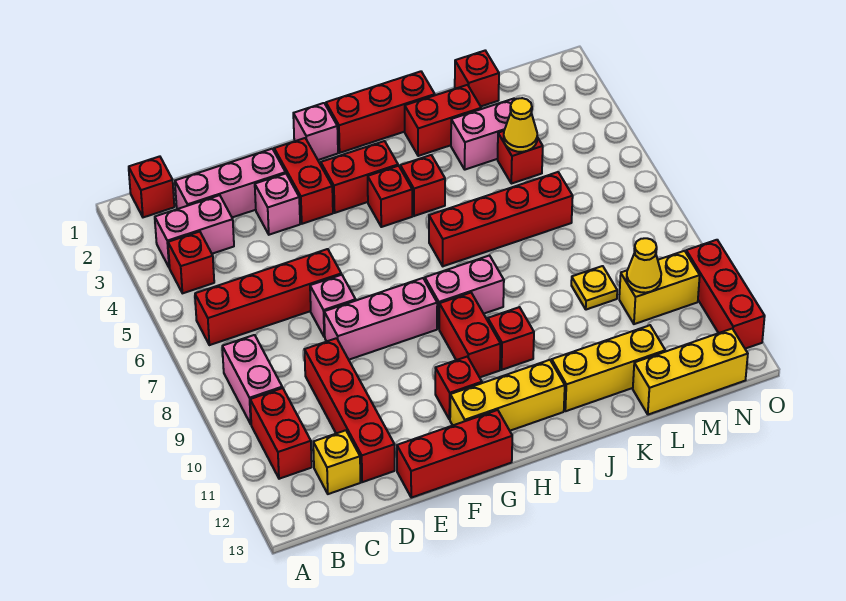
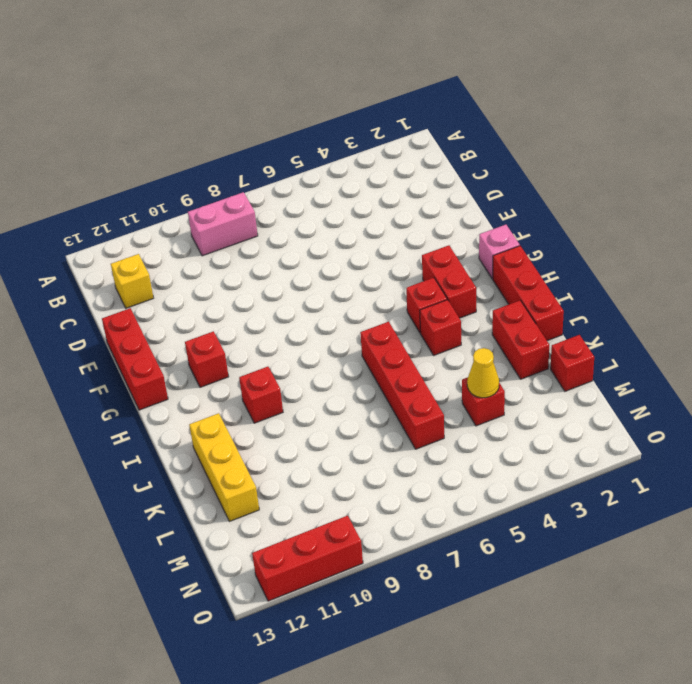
none -> red 1x1 brick [129,156,174,217]
none -> pink 1x2 brick [155,195,234,268]
none -> red 1x1 brick [168,232,214,293]
none -> red 1x4 brick [195,249,341,345]

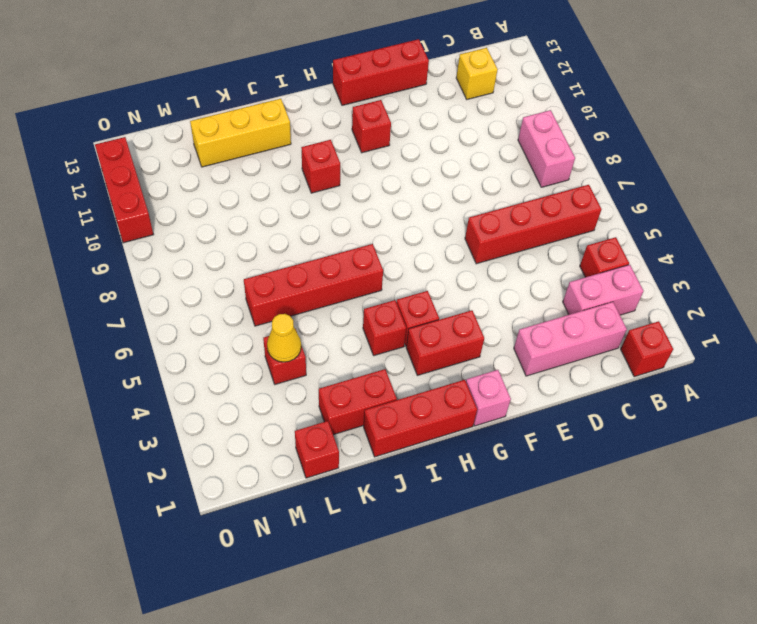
none -> red 1x2 brick [250,388,312,479]
none -> red 1x4 brick [304,338,395,482]
none -> pink 1x1 brick [255,174,300,235]
none -> pink 1x1 brick [310,275,356,337]

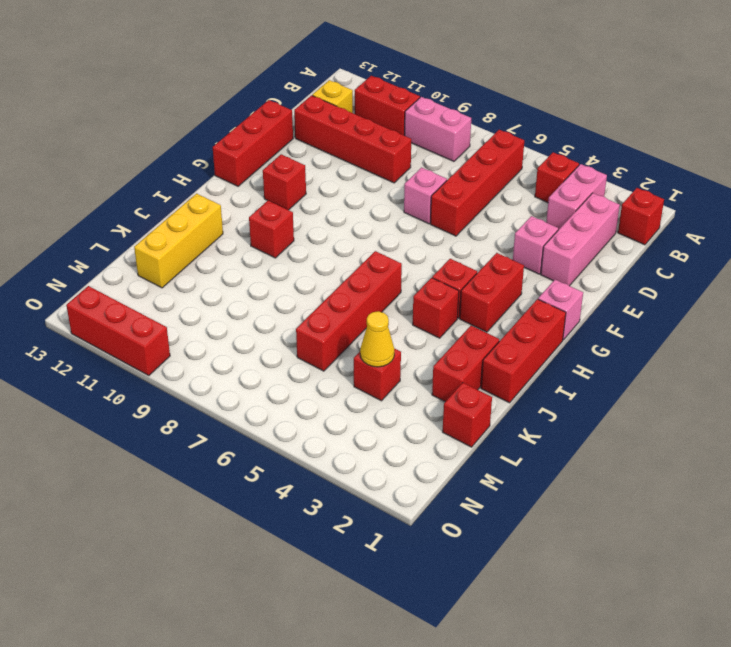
none -> pink 1x3 brick [324,278,437,360]
none -> red 1x2 brick [274,138,333,224]
none -> yellow 1x3 brick [450,360,565,431]
none -> pink 1x2 brick [425,255,504,329]

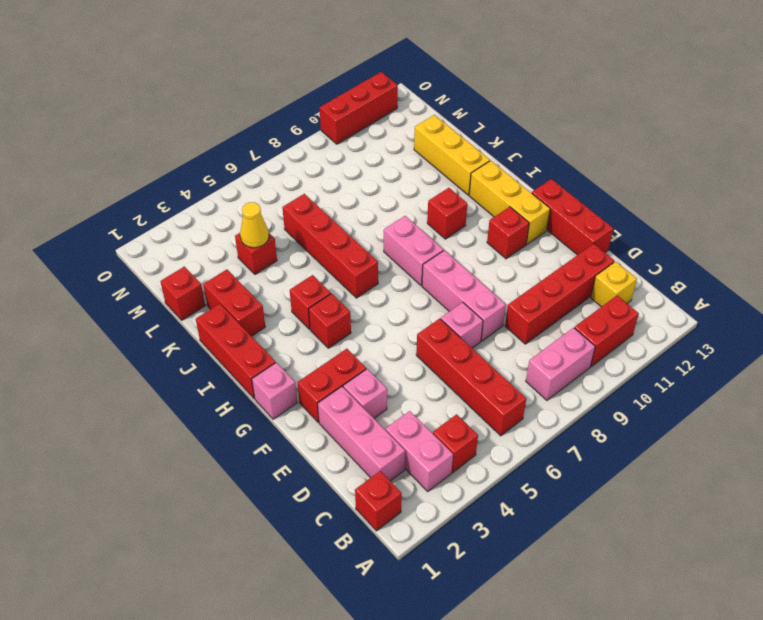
none -> red 1x2 brick [321,141,398,213]
none -> red 1x2 brick [439,293,501,377]
none -> pink 1x2 brick [451,99,515,170]
none -> yellow 1x1 plate [571,266,617,310]

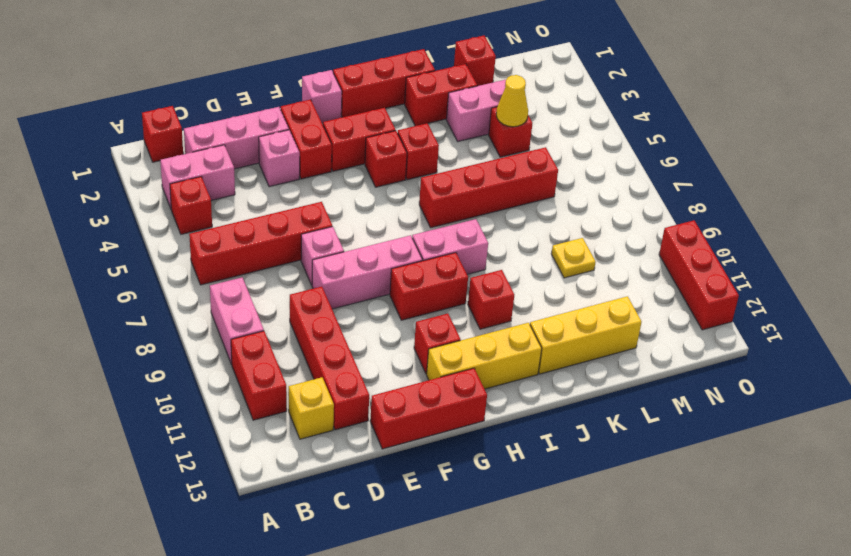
red 1x2 brick [390,253,468,320] -> red 1x2 brick turned to [439,293,501,377]
none -> yellow 1x3 brick [633,329,748,415]
none -> yellow 1x2 brick [619,251,700,324]
none -> yellow 1x1 cone [627,238,661,293]

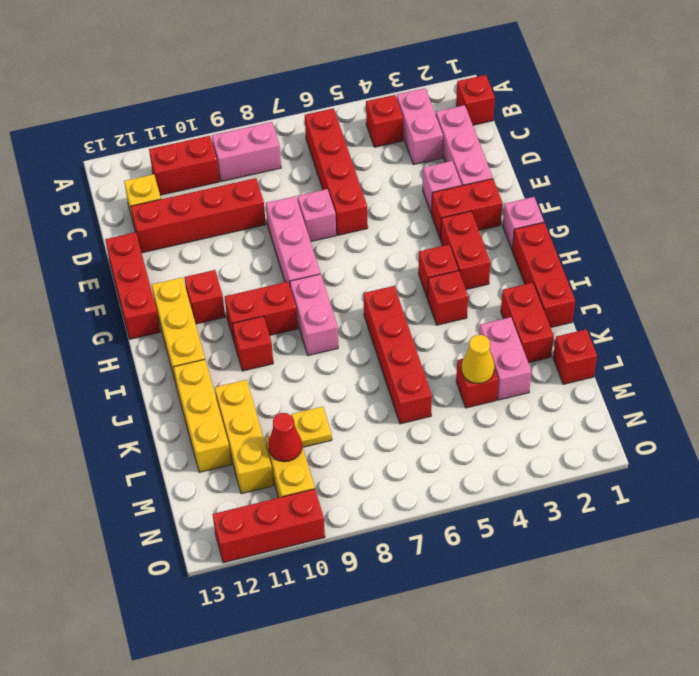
yellow 1x3 brick [215,380,273,494] -> yellow 1x3 brick moved to [633,329,748,415]
red 1x1 cone [268,413,302,462] -> yellow 1x1 cone [627,238,661,293]

